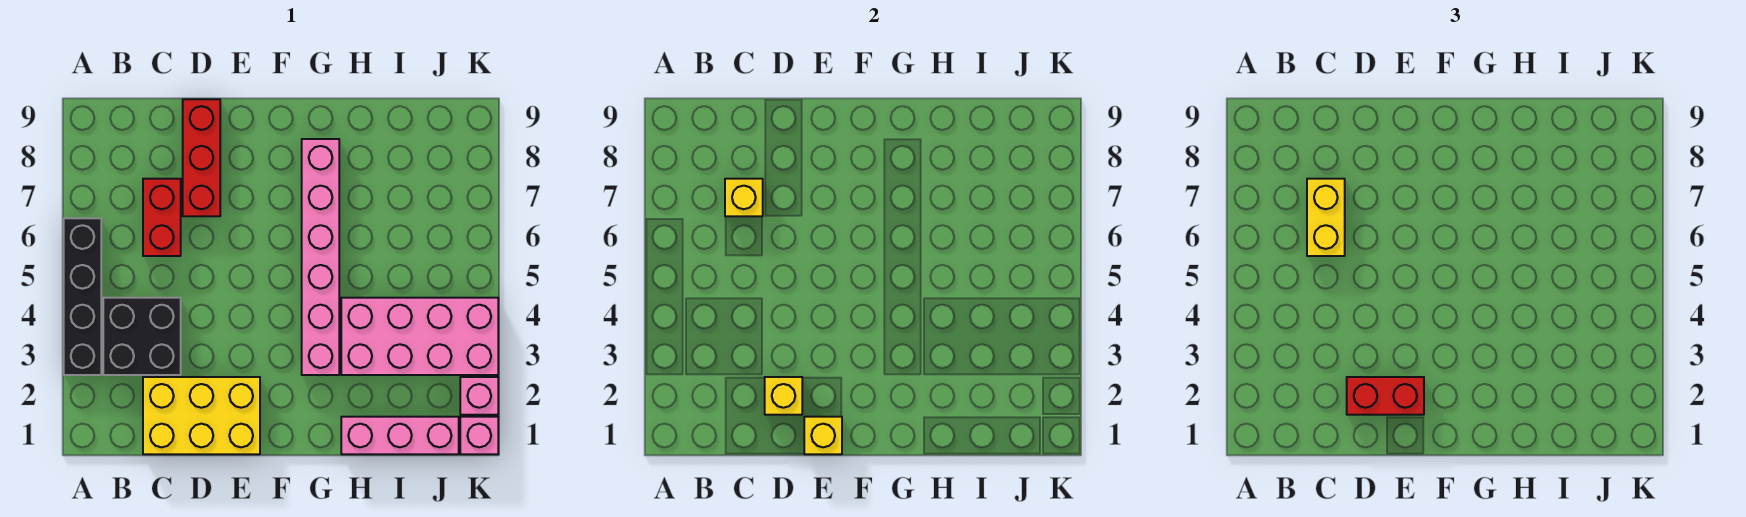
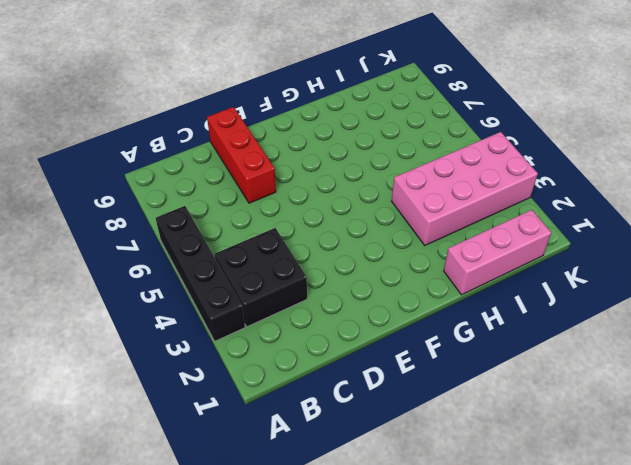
none -> yellow 2x3 brick [143,377,260,454]
none -> red 1x2 brick [143,179,181,256]
none -> pink 1x6 brick [302,139,339,375]

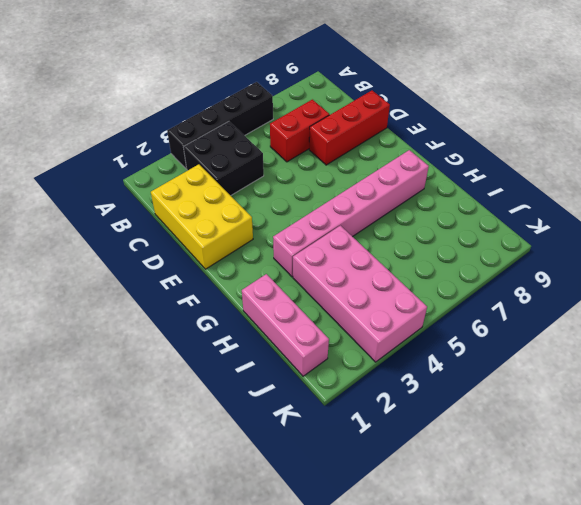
none -> pink 1x1 brick [460,417,498,454]
none -> pink 1x1 brick [460,377,498,415]
none -> yellow 1x1 brick [725,179,763,216]

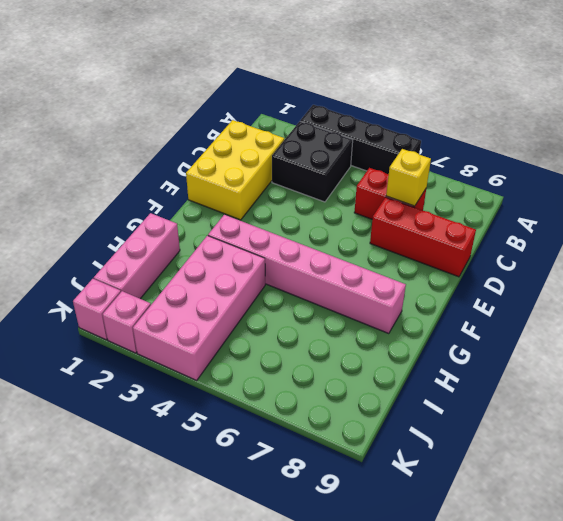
none -> yellow 1x1 brick [765,377,802,415]
none -> yellow 1x1 brick [804,417,842,454]
none -> yellow 1x2 brick [1307,179,1345,256]

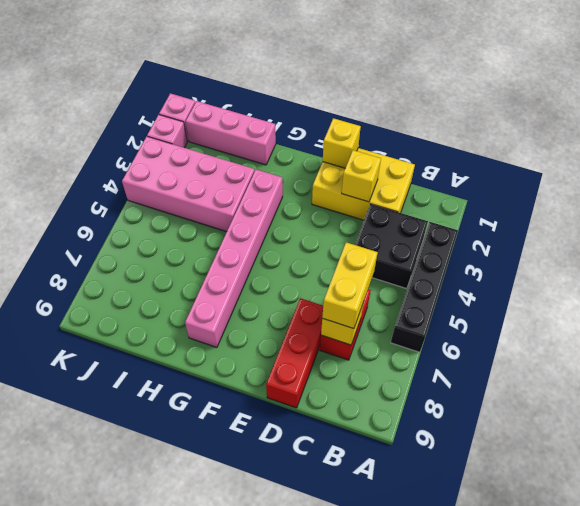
none -> red 1x2 brick [1347,377,1424,415]

